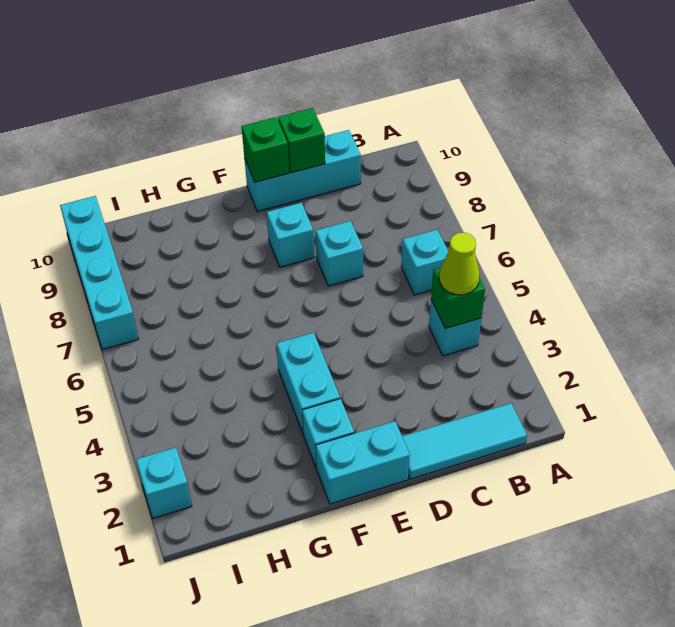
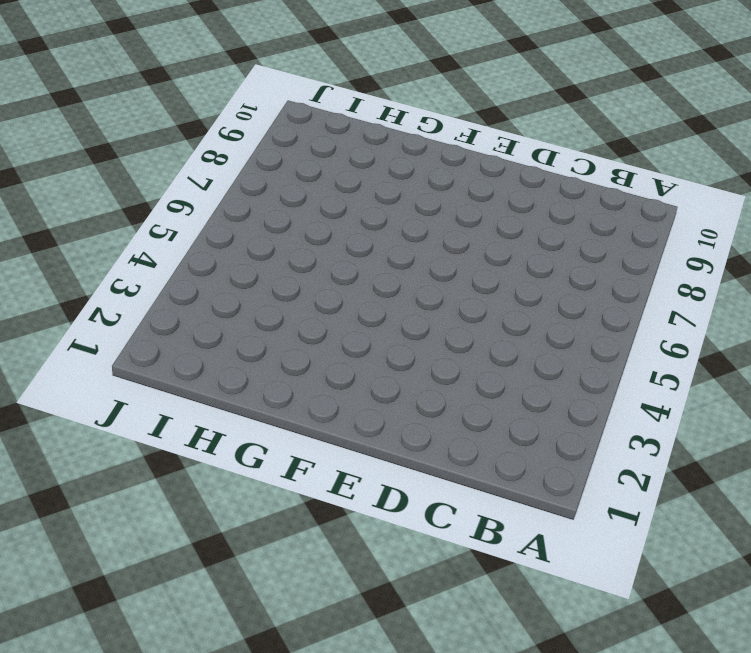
none -> cyan 1x3 tile [402,403,527,479]
none -> cyan 1x1 brick [429,300,481,356]
none -> cyan 1x1 brick [401,230,448,295]

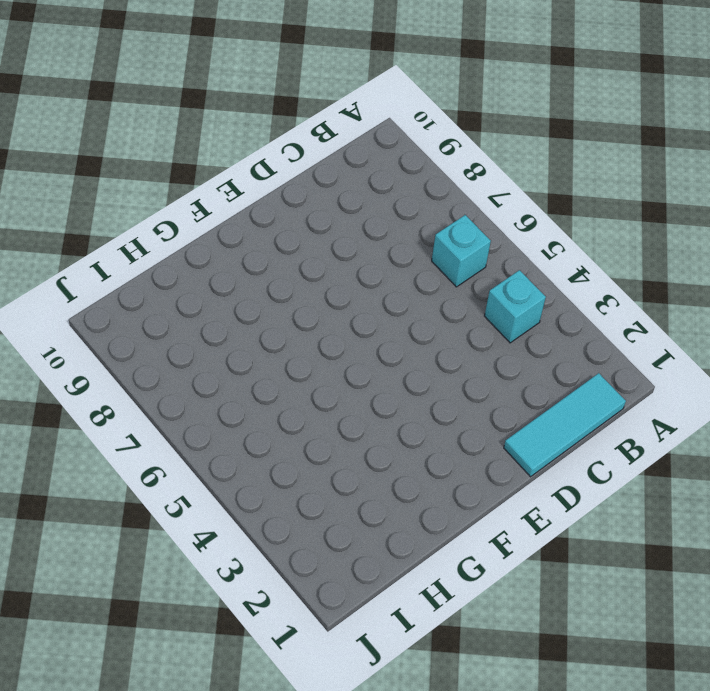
none -> cyan 1x3 brick [244,130,361,212]
none -> cyan 1x1 brick [316,221,363,286]
none -> cyan 1x2 brick [316,421,410,504]

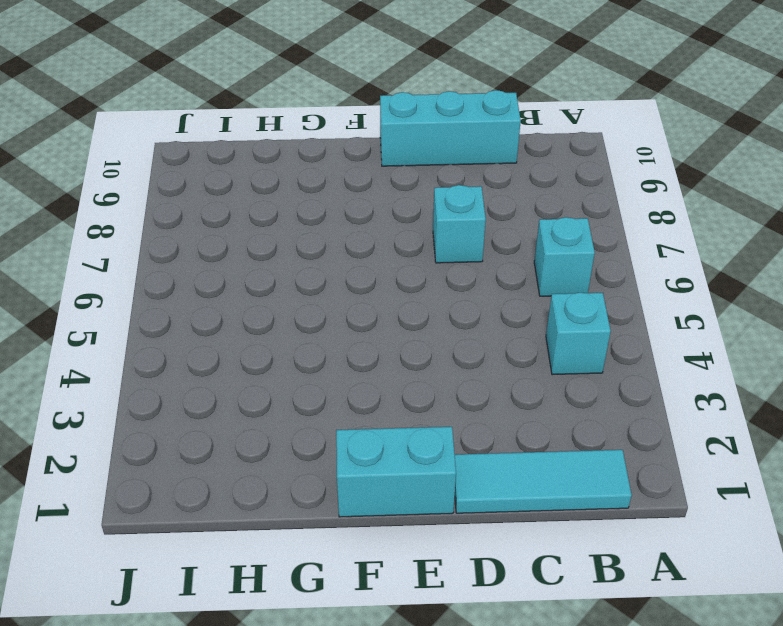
none -> cyan 1x1 brick [267,203,314,267]
none -> cyan 1x1 brick [302,399,354,469]
none -> cyan 1x2 brick [276,333,340,433]

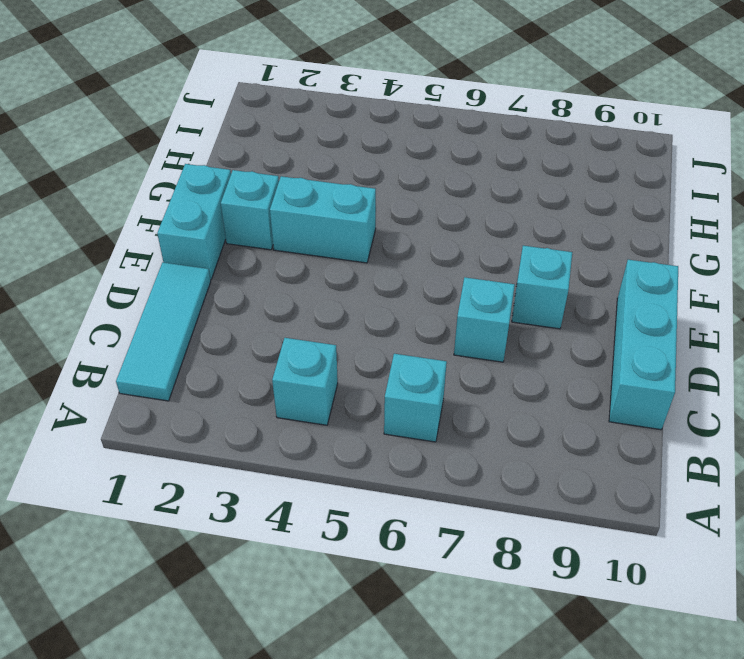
none -> cyan 1x1 brick [136,448,192,518]
none -> cyan 1x4 brick [60,196,139,350]
none -> green 1x1 brick [431,267,485,328]

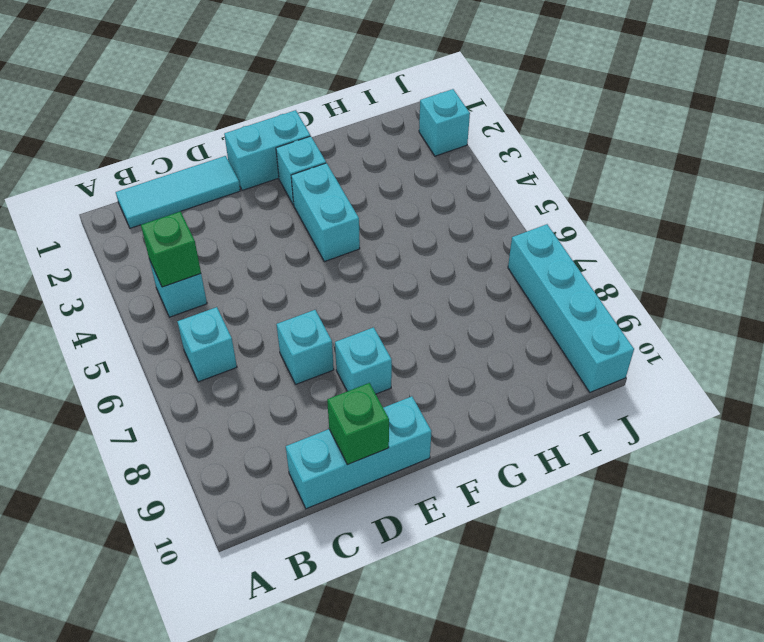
none -> green 1x1 brick [241,117,289,182]
none -> lime 1x1 cone [439,232,480,295]

